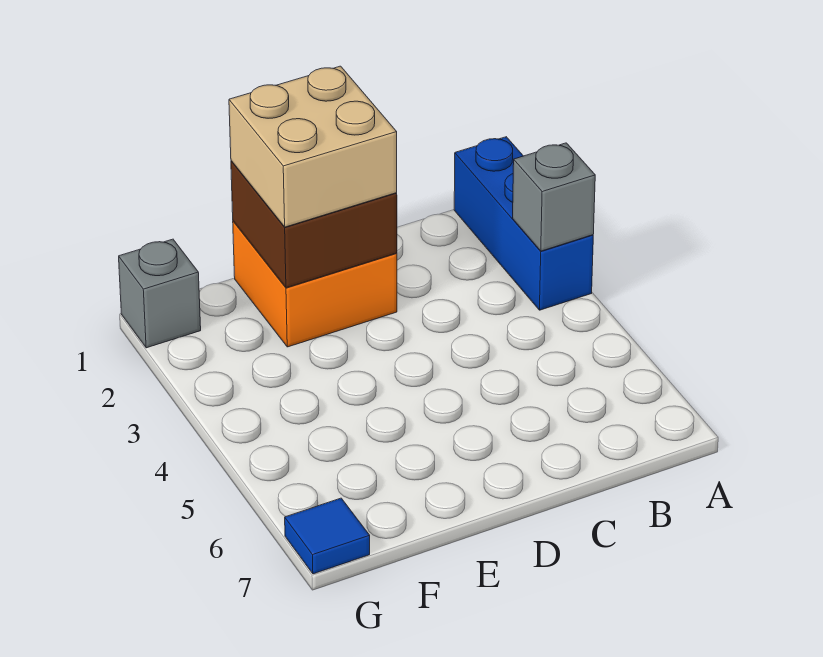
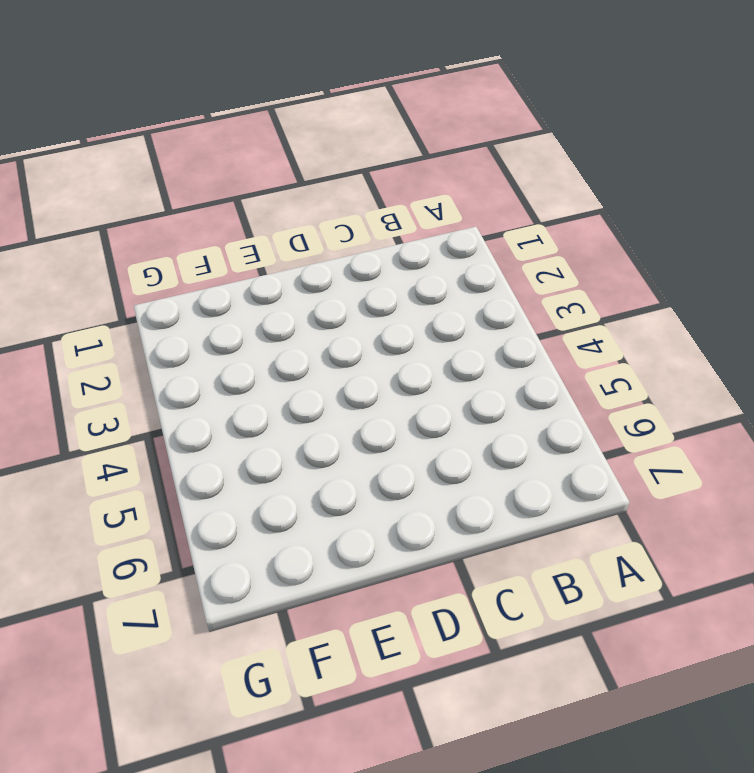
none -> blue 1x3 brick [454,137,593,310]
none -> orange 2x2 brick [233,221,397,347]

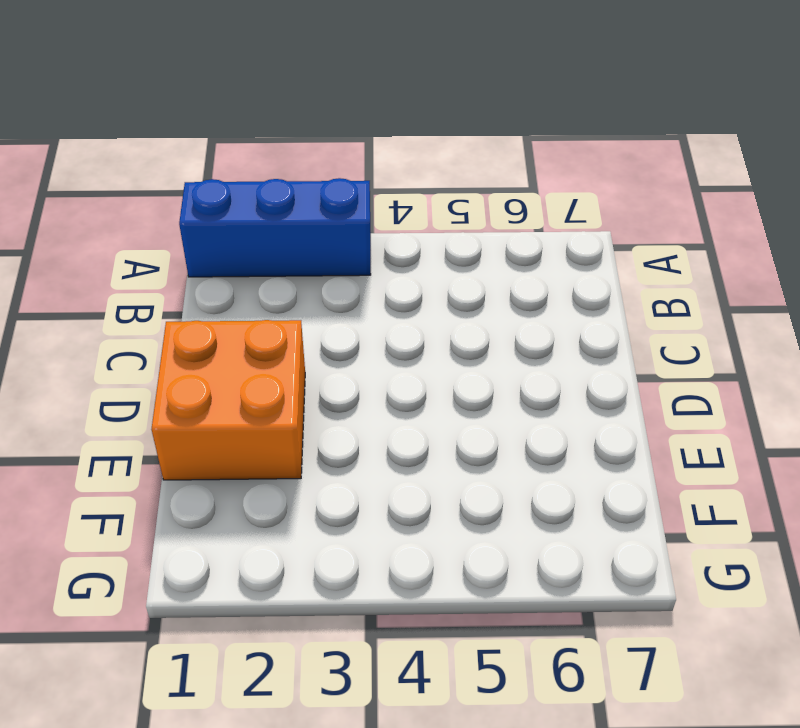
none -> grey 1x1 brick [119,239,201,348]
none -> blue 1x1 tile [285,498,370,574]

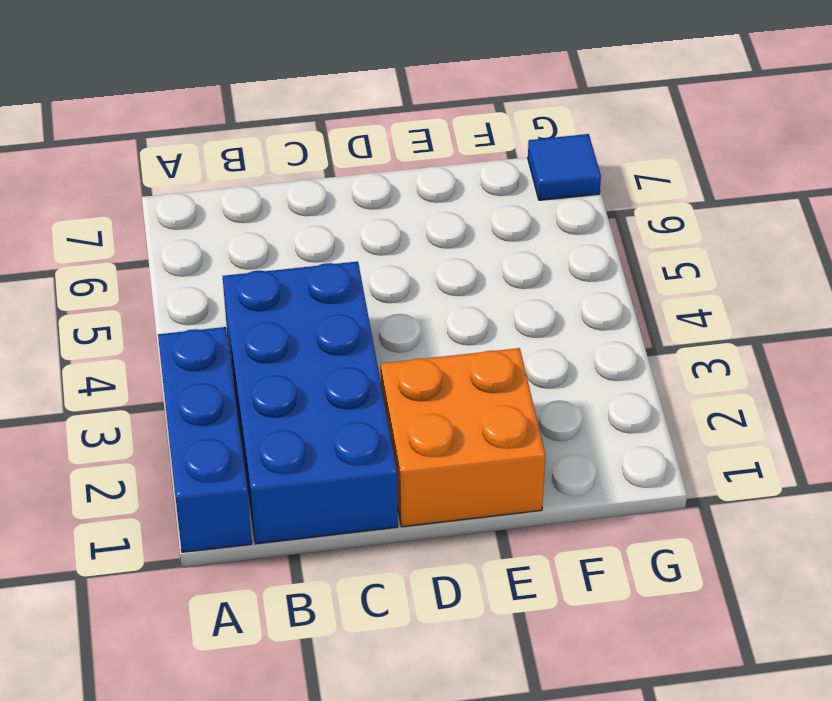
blue 2x4 brick [223,261,398,544] -> none
none -> grey 1x1 brick [119,239,201,348]
none -> grey 1x1 brick [513,143,595,251]

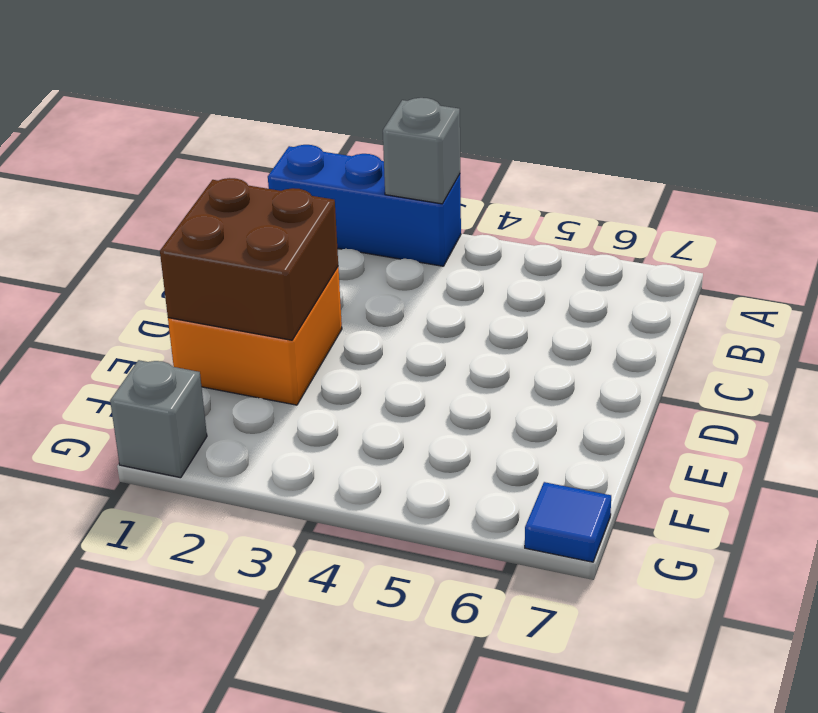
none -> tan 2x2 brick [229,66,397,227]

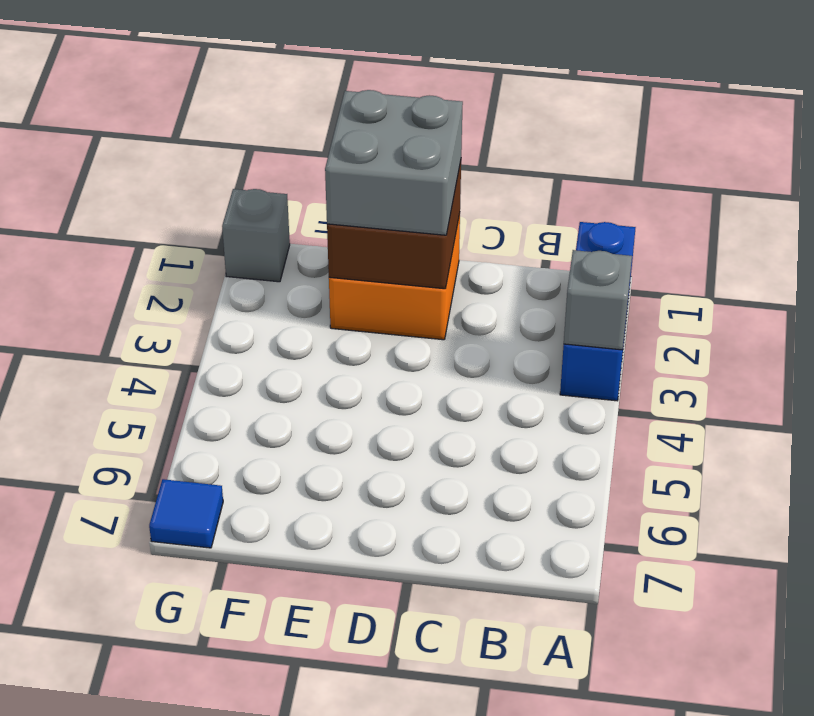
grey 2x2 brick [325,90,463,235] -> tan 2x2 brick [229,66,397,227]

